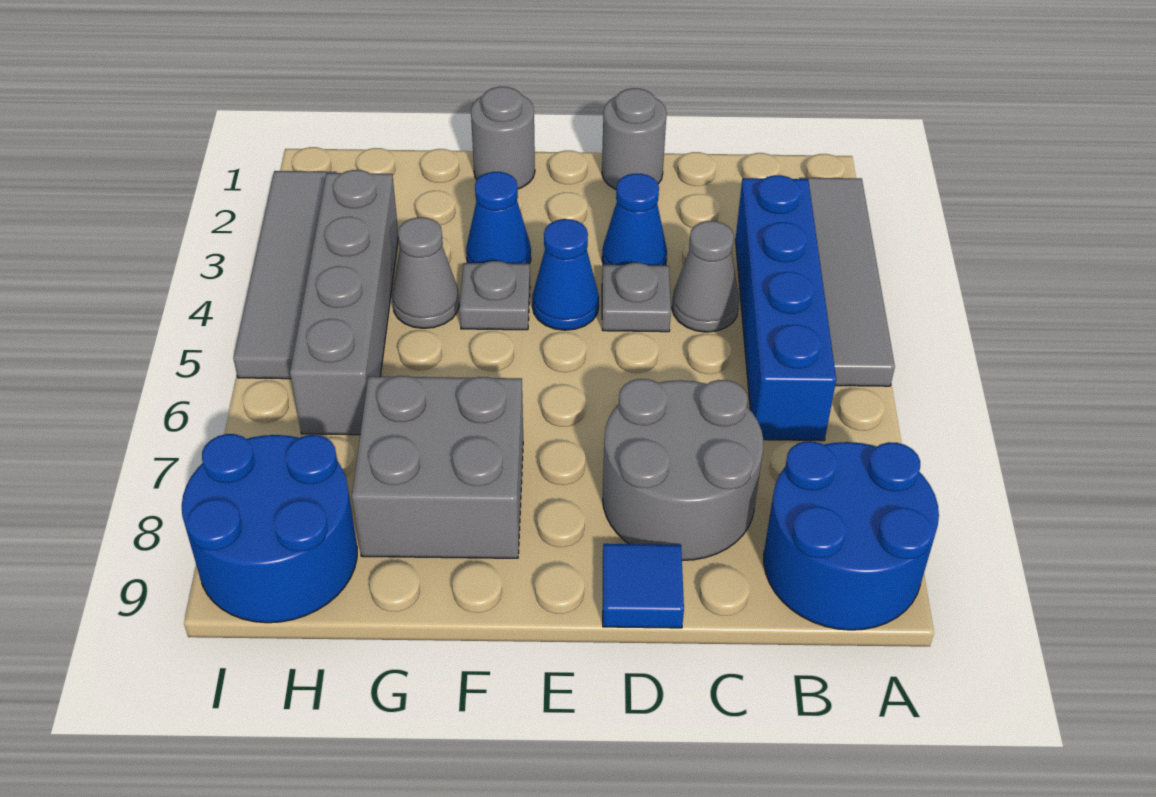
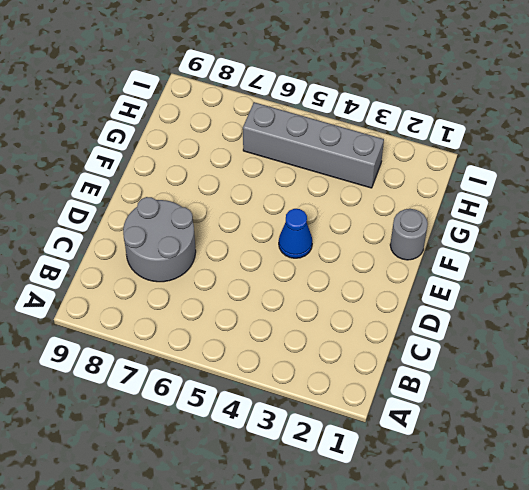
none -> grey 1x4 tile [799,178,895,386]
none -> blue 2x2 round brick [764,441,939,630]
none -> blue 1x4 brick [736,175,836,441]

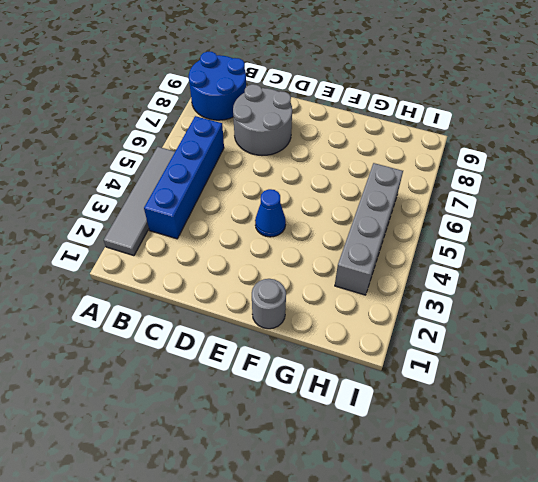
none -> grey 1x1 cone [672,221,739,332]
none -> grey 1x1 round brick [602,88,667,189]
none -> blue 1x1 cone [602,174,667,265]

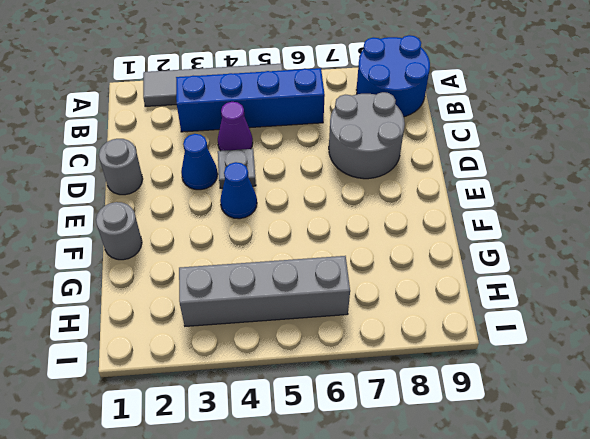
purple 1x1 cone [218,102,253,151] -> grey 1x1 cone [672,221,739,332]
none -> blue 1x1 tile [603,544,684,628]
none -> blue 1x1 cone [466,172,531,264]
none -> grey 1x1 plate [460,261,530,330]

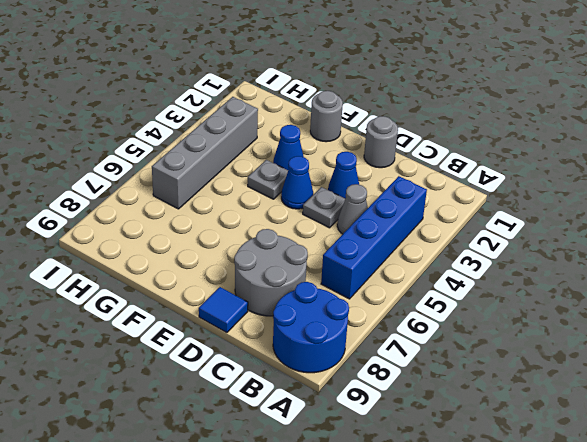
none -> grey 1x4 tile [799,178,895,386]
none -> grey 2x2 brick [352,376,523,558]
none -> grey 1x1 cone [392,217,459,328]

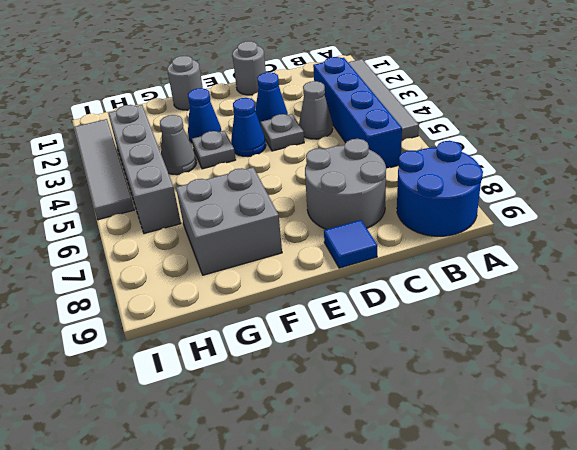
none -> blue 2x2 round brick [182,434,357,623]

